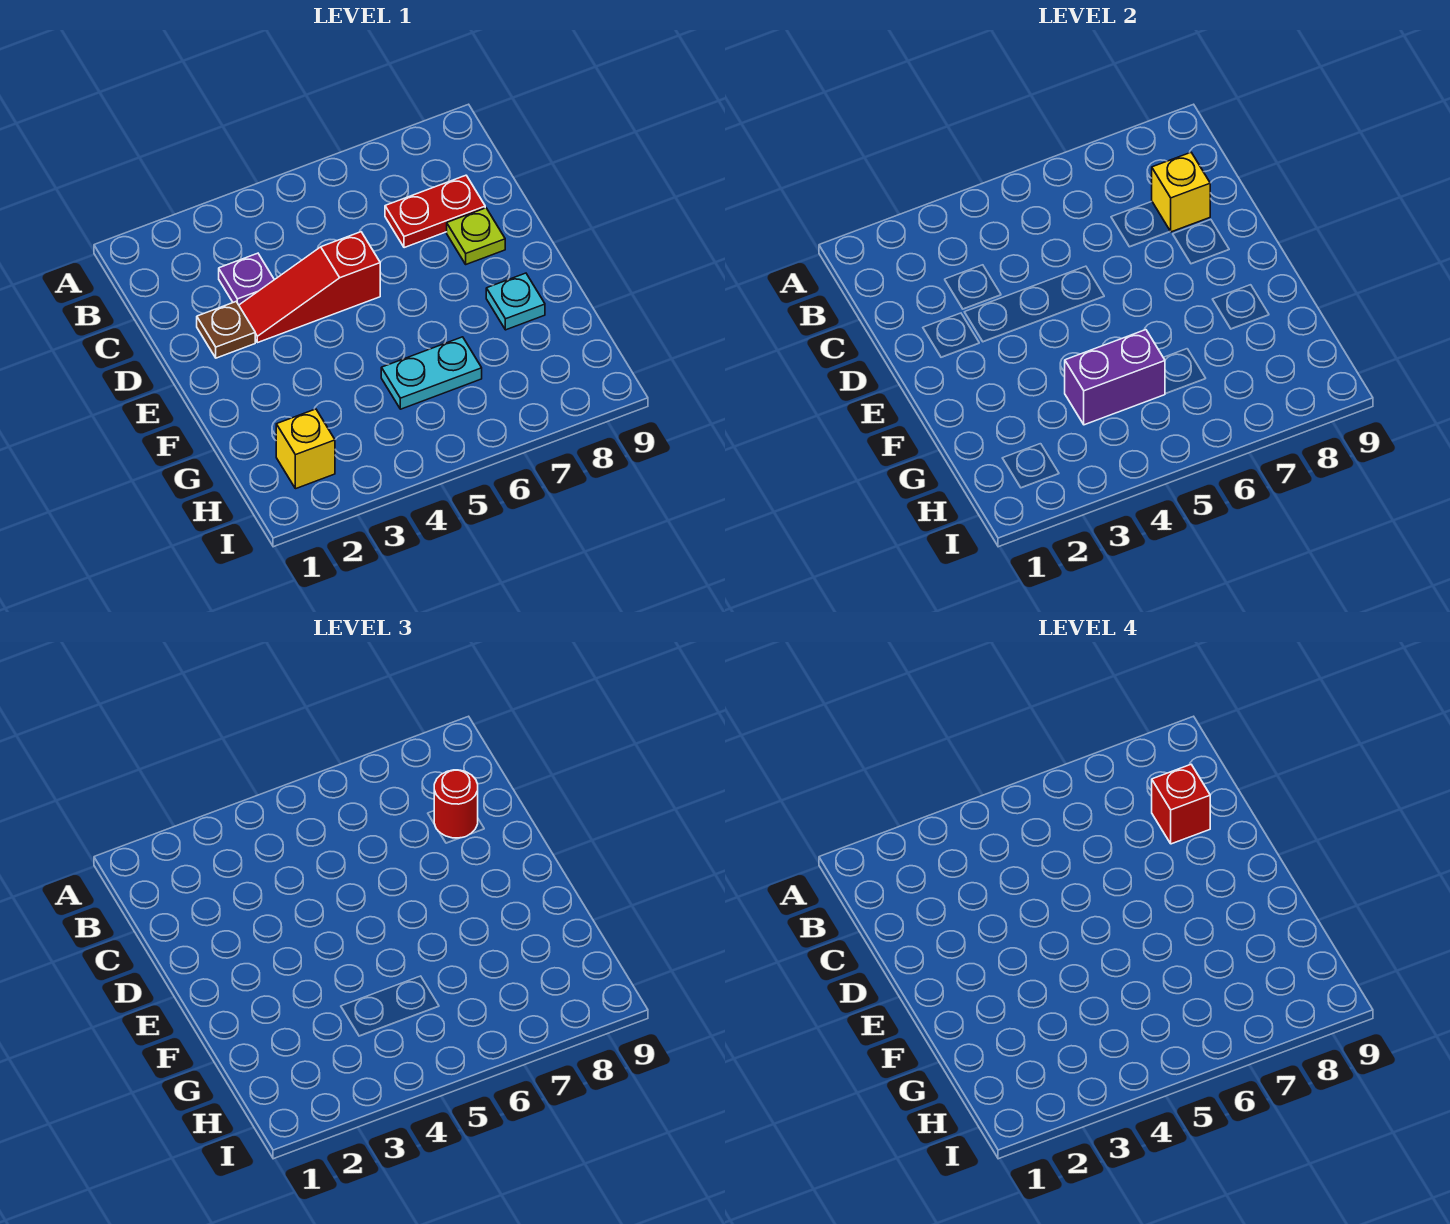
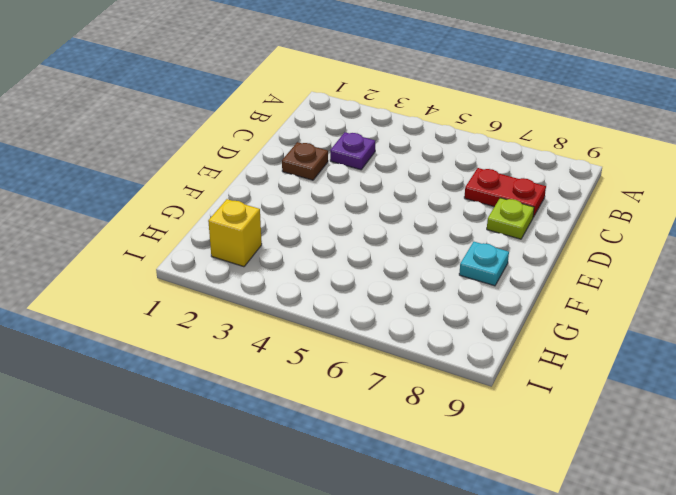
none -> red 1x3 slope [239,232,380,343]
none -> cyan 1x2 plate [381,337,482,409]
none -> yellow 1x1 brick [1152,153,1210,232]

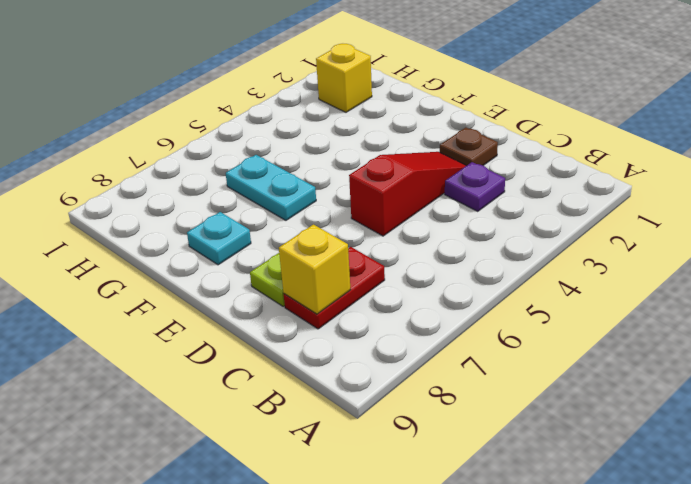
cyan 1x2 plate [226,155,316,220] -> cyan 1x2 plate turned to [381,337,482,409]
none -> purple 1x2 brick [1065,330,1165,425]
none -> red 1x1 round brick [434,770,478,838]
none -> red 1x1 brick [1152,765,1210,844]

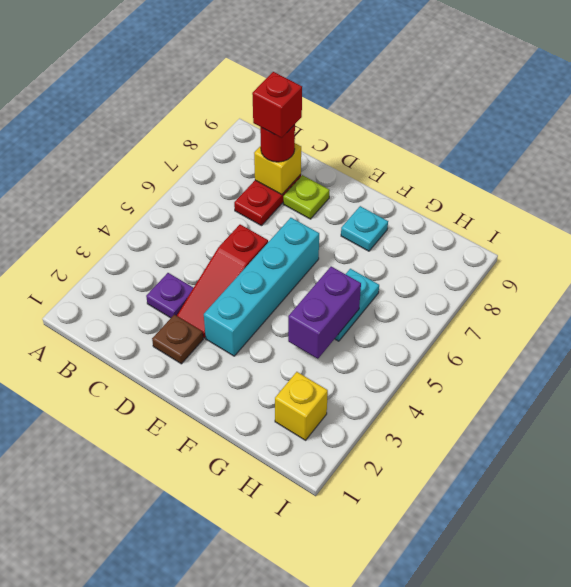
cyan 1x4 brick [204,218,319,356] -> none

